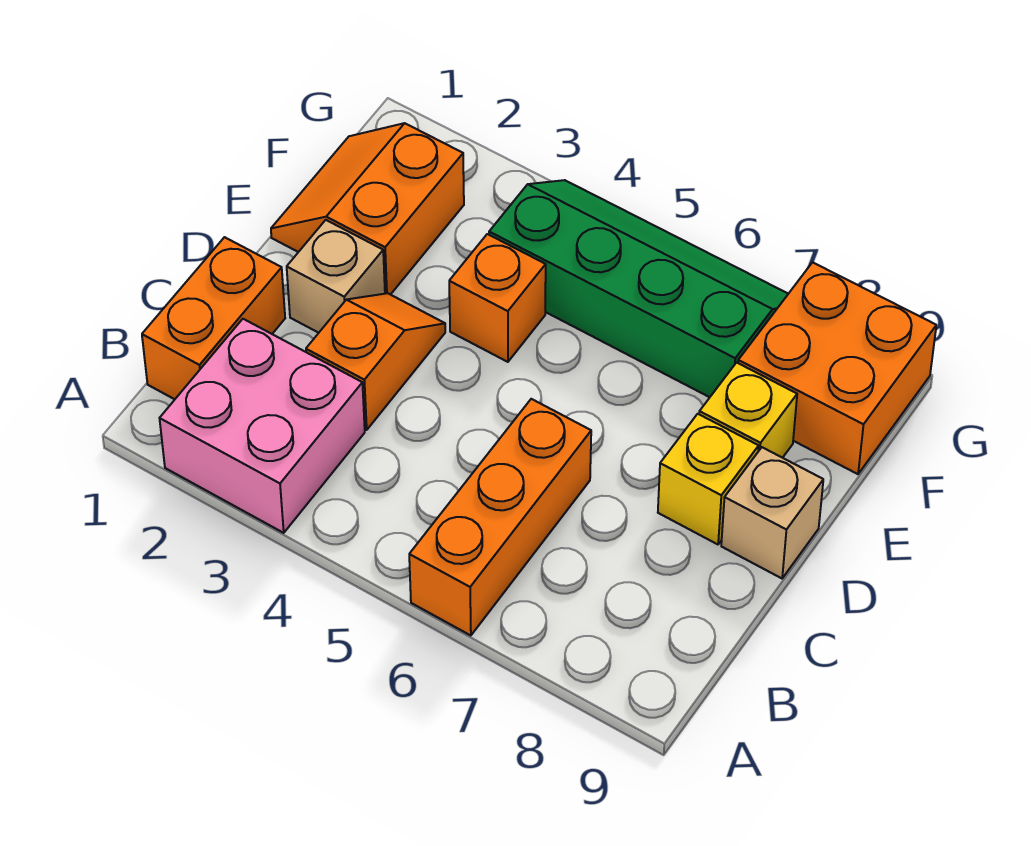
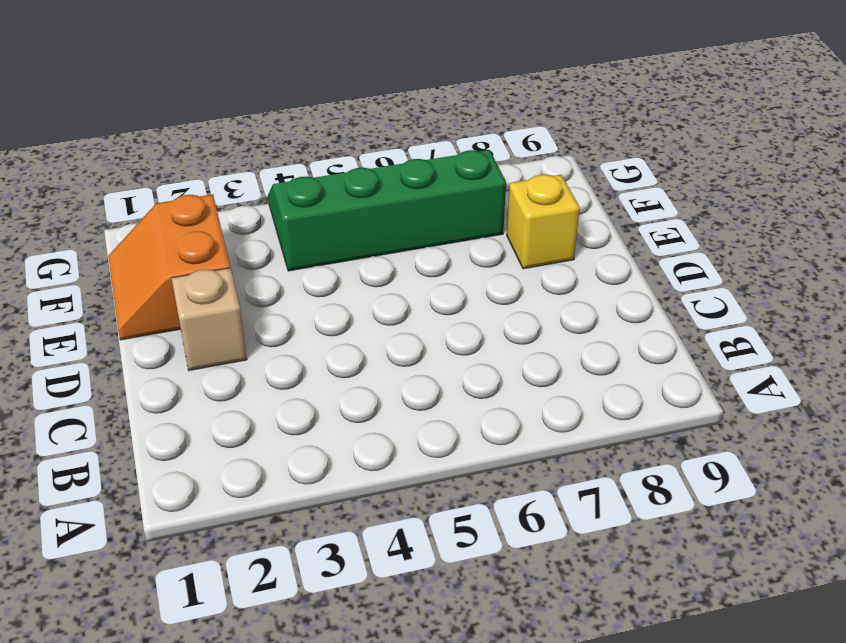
none -> pink 2x2 brick [160,319,365,533]
none -> orange 1x3 brick [409,399,591,636]
none -> orange 1x2 brick [142,237,285,399]

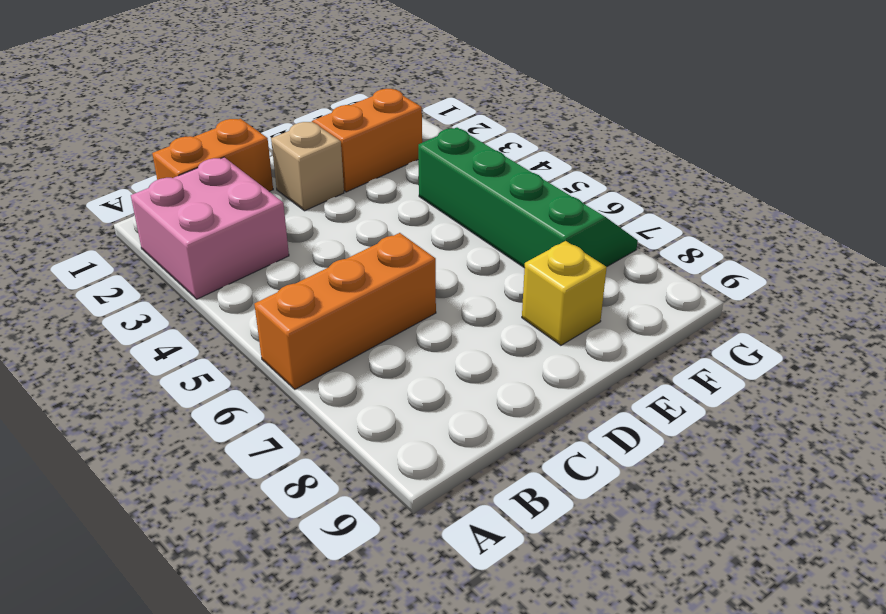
none -> orange 1x2 slope [306,293,445,430]
none -> yellow 1x1 brick [658,414,759,544]
none -> tan 1x1 brick [721,447,823,578]

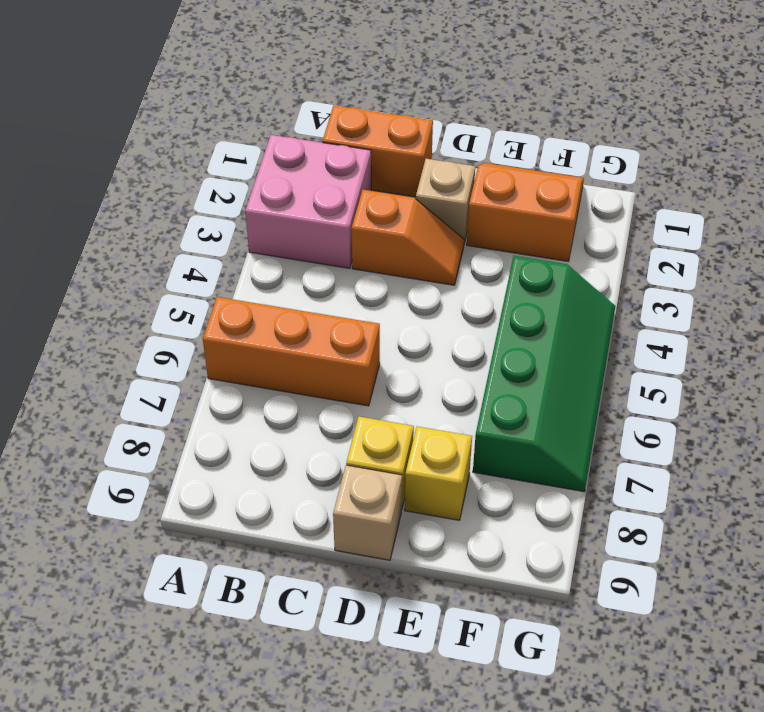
none -> orange 1x1 brick [449,234,546,362]
none -> orange 2x2 brick [738,262,936,474]

